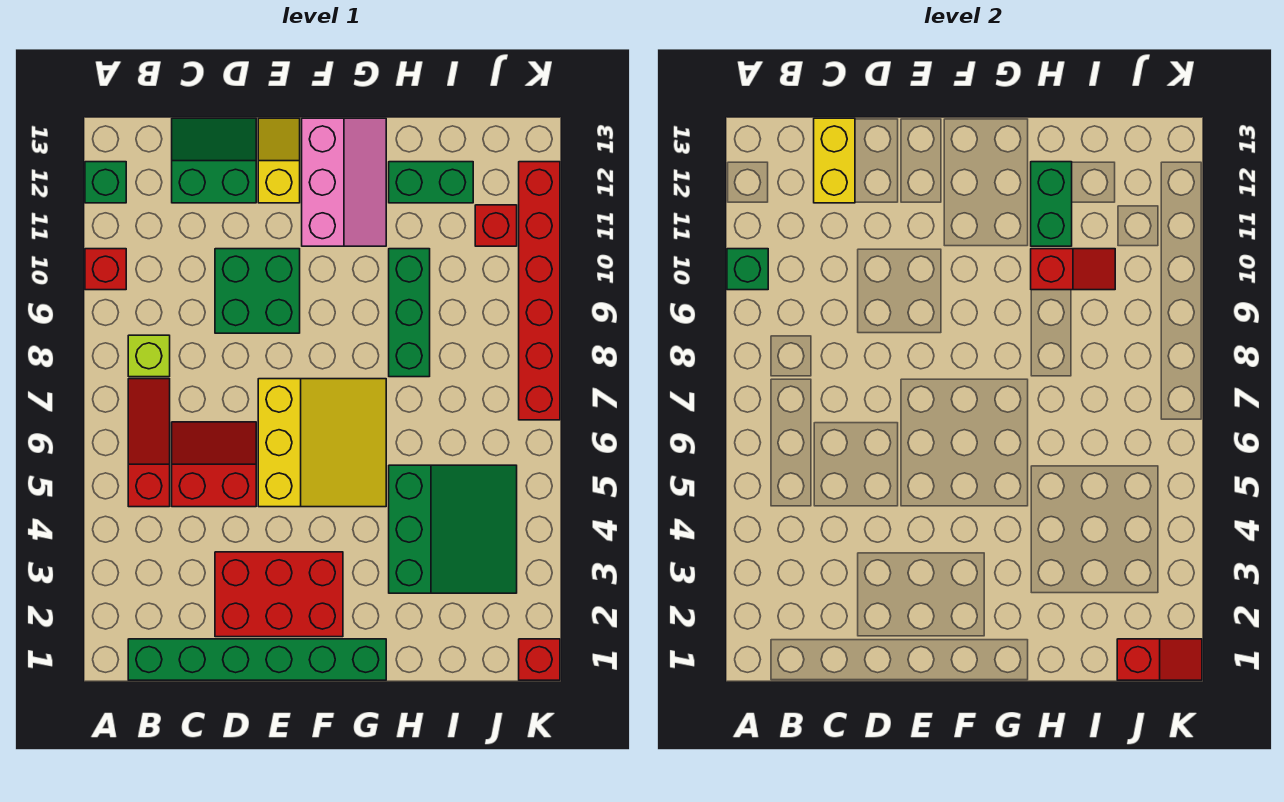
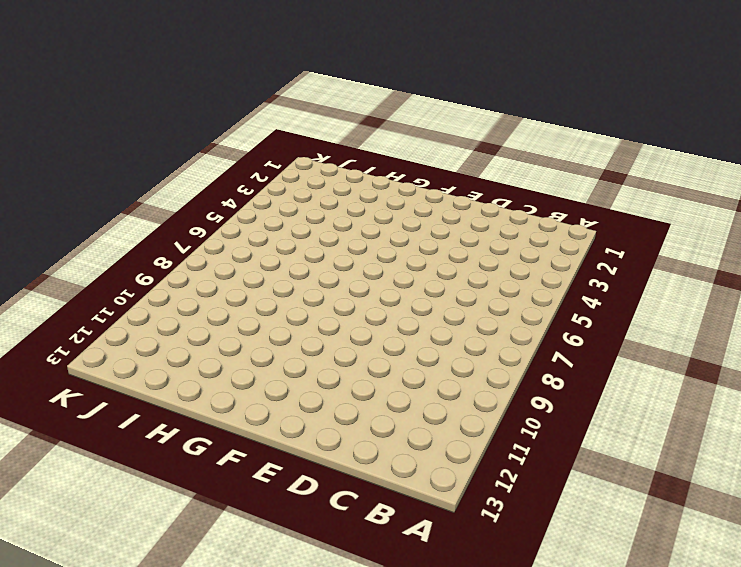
none -> red 1x1 brick [85,249,126,290]
none -> green 1x1 brick [85,162,126,203]
none -> green 1x6 brick [128,639,386,680]

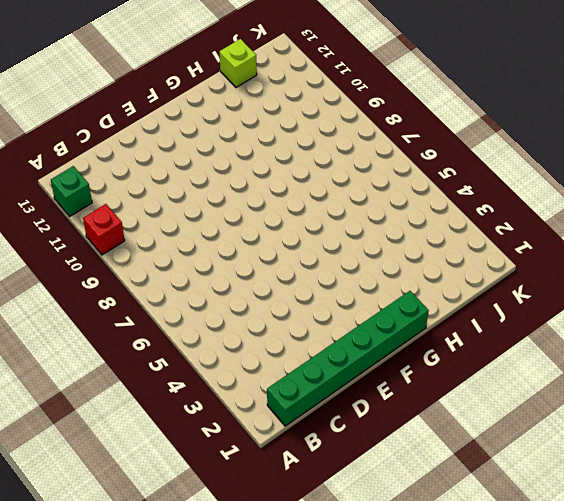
lime 1x1 brick [220,39,257,87] -> lime 1x1 brick moved to [128,335,170,377]
none -> red 1x3 slope [128,379,170,507]
none -> red 2x2 slope [172,422,256,507]
none -> green 2x2 slope [172,118,256,203]

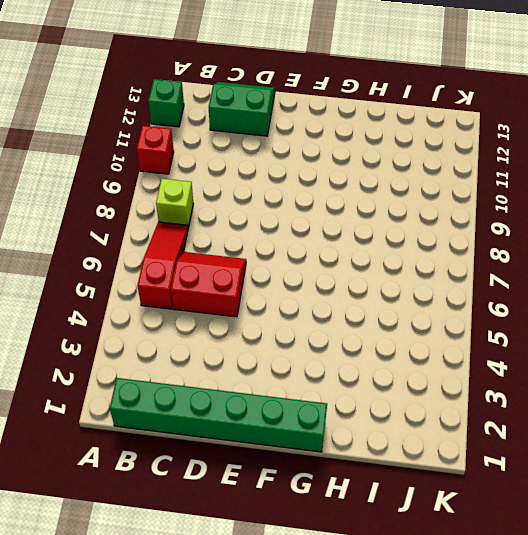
none -> red 2x3 brick [215,552,343,637]
none -> green 2x2 brick [215,249,300,333]
none -> yellow 3x3 slope [258,379,386,507]

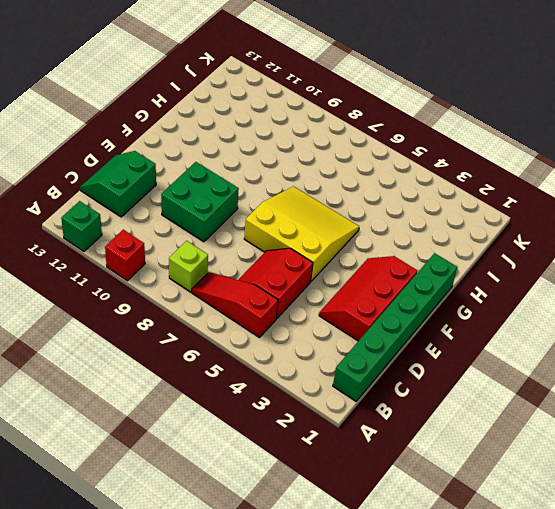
red 2x3 slope [319,256,418,341] -> red 2x3 brick [215,552,343,637]
none -> yellow 1x2 slope [258,118,300,203]
none -> pink 2x3 slope [302,118,386,246]
none -> green 3x3 slope [389,465,517,593]

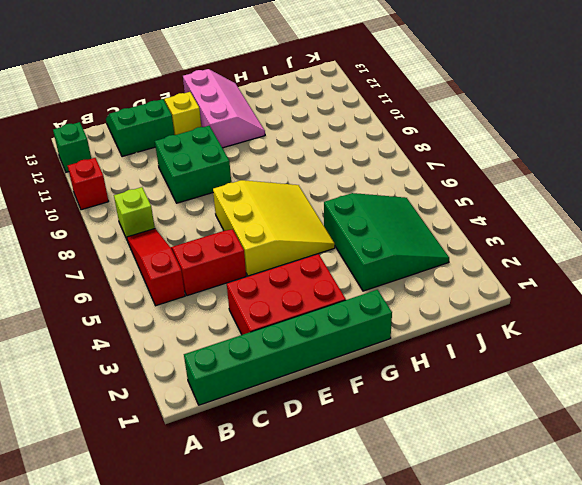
none -> green 1x3 brick [389,249,430,377]
none -> green 1x2 brick [389,162,473,203]
none -> red 1x1 brick [475,205,517,246]

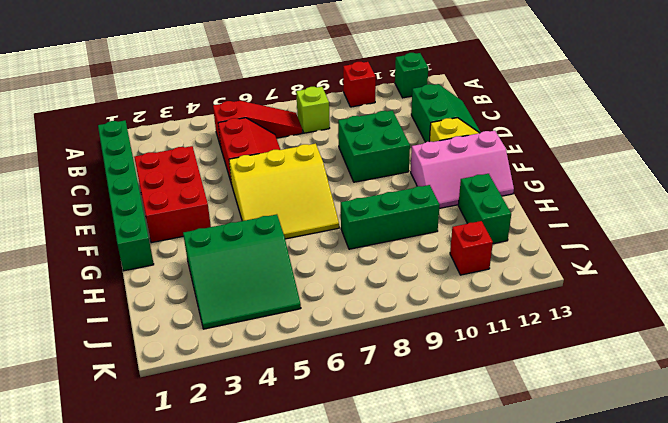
none -> red 1x1 brick [519,639,560,680]
none -> red 1x6 brick [519,162,560,420]
none -> green 1x1 brick [727,249,768,290]

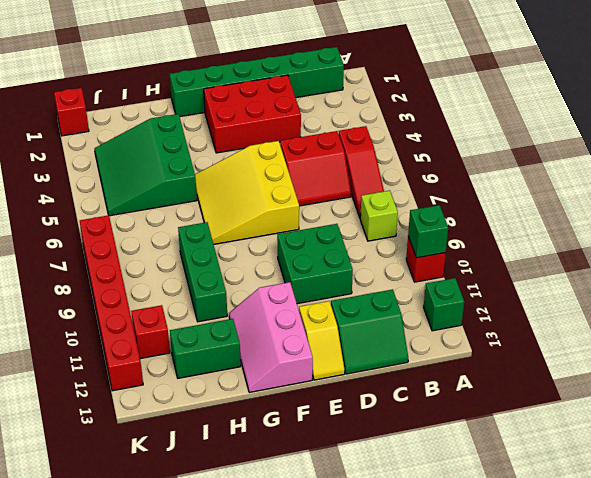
none -> yellow 1x2 brick [814,118,855,203]
none -> red 1x2 slope [1031,249,1115,290]
none -> green 1x2 brick [1031,162,1072,246]

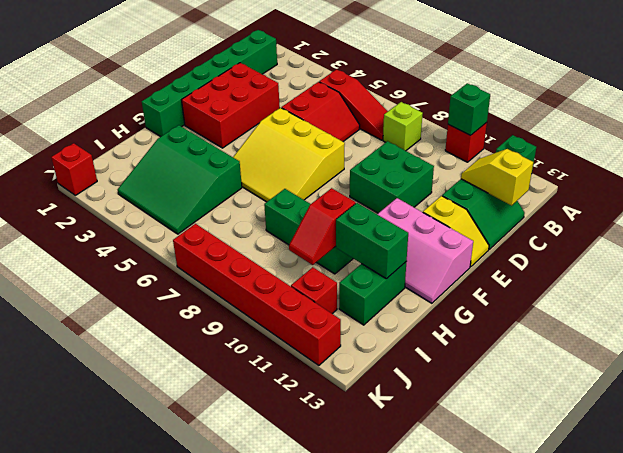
yellow 1x2 slope [461,149,533,205] -> yellow 1x2 brick [814,118,855,203]
none -> red 1x2 slope [1117,639,1202,680]

